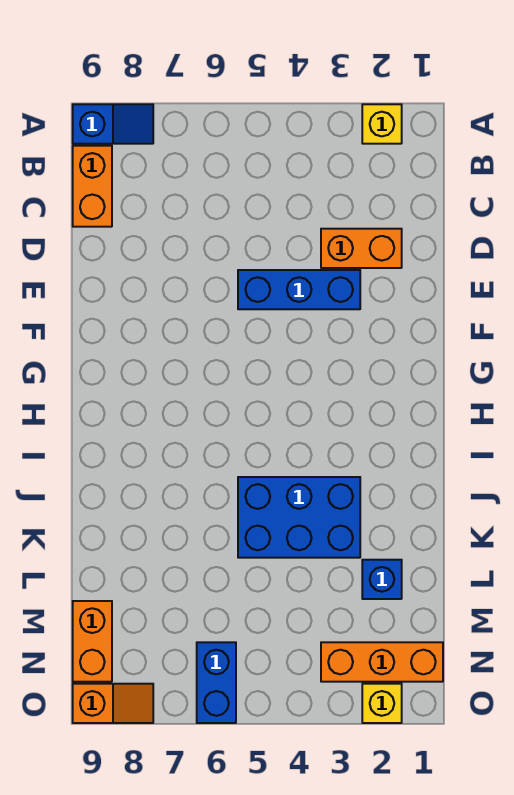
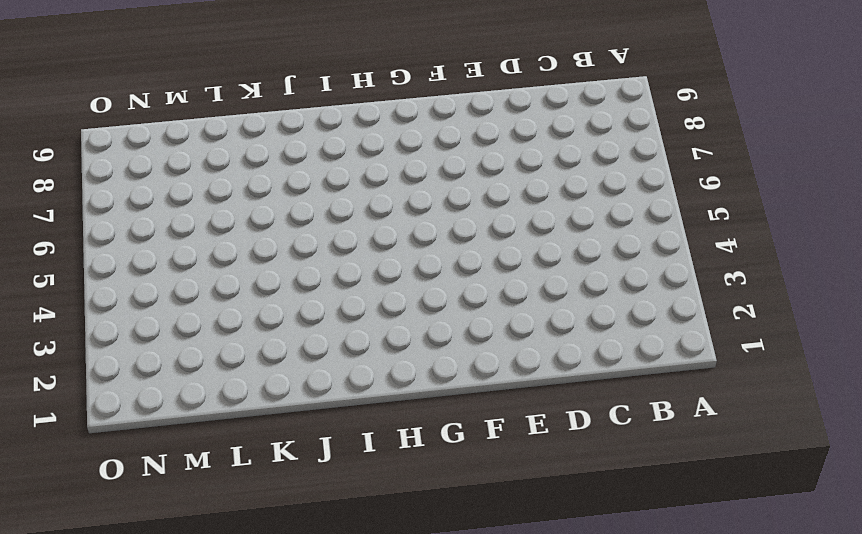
none -> yellow 1x1 brick [362,104,402,144]
none -> blue 1x2 slope [73,104,153,144]
none -> orange 1x2 brick [73,146,112,227]

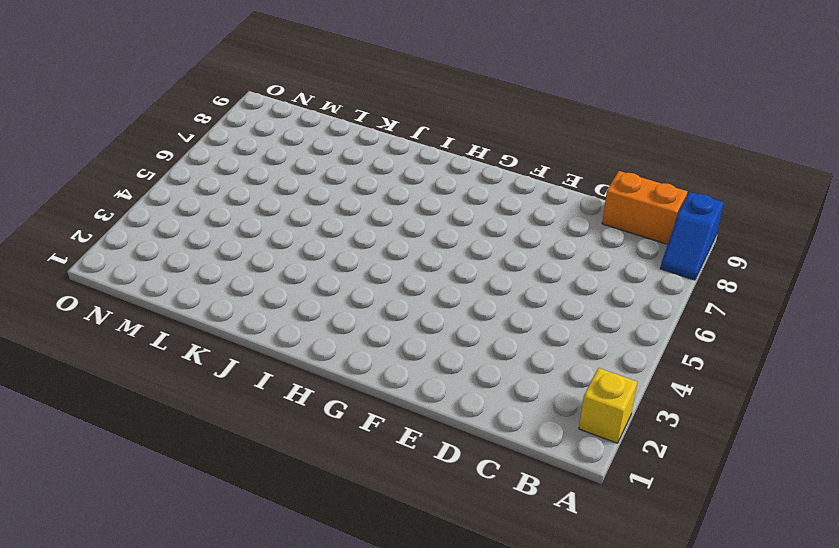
none -> orange 1x2 brick [321,229,402,268]
none -> blue 1x3 brick [238,270,360,309]
none -> blue 2x3 brick [238,477,360,558]

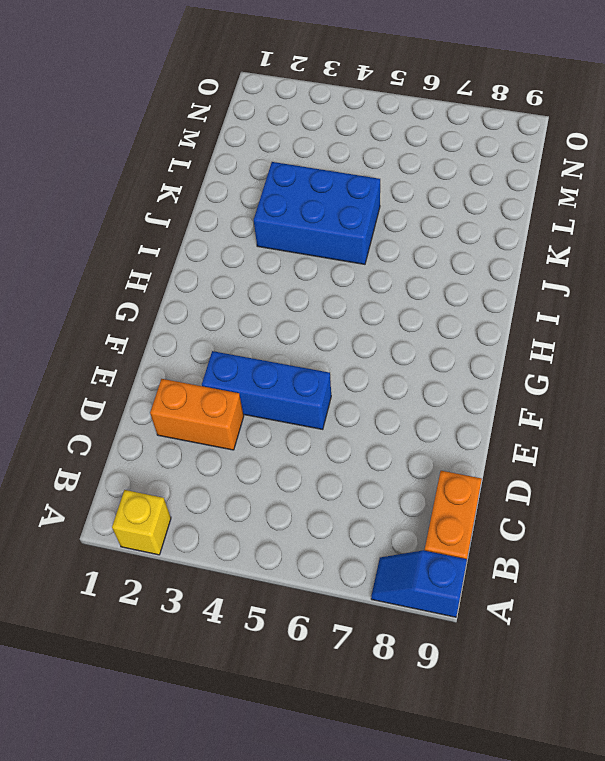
none -> blue 1x1 brick [362,560,402,599]
none -> orange 1x2 brick [73,601,112,682]
none -> orange 1x3 brick [321,642,443,682]

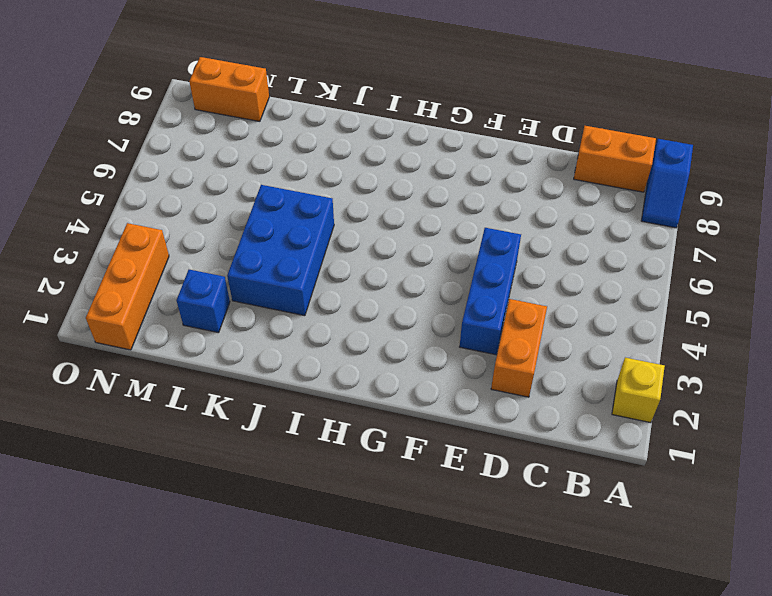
none -> blue 1x2 brick [197,642,236,723]
none -> yellow 1x1 brick [362,684,402,723]
none -> orange 1x2 slope [73,684,153,723]

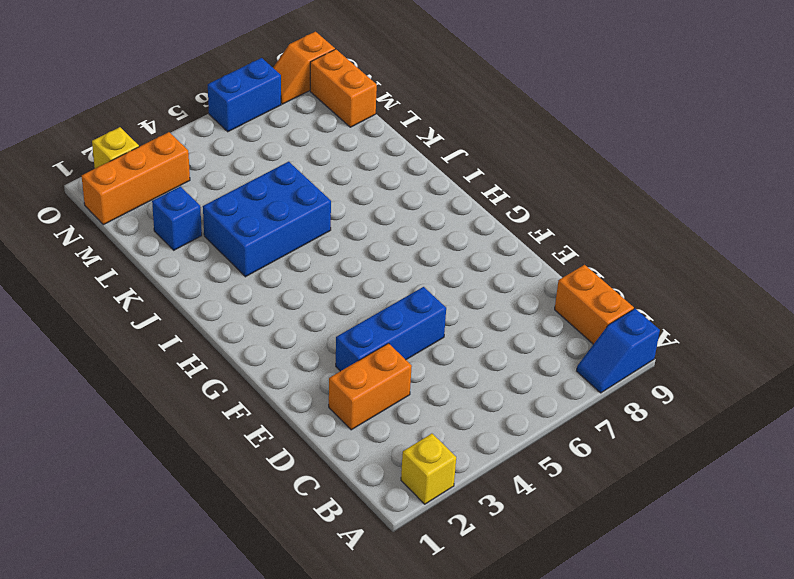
blue 1x2 brick [208,58,281,132] -> blue 1x2 brick turned to [197,642,236,723]

